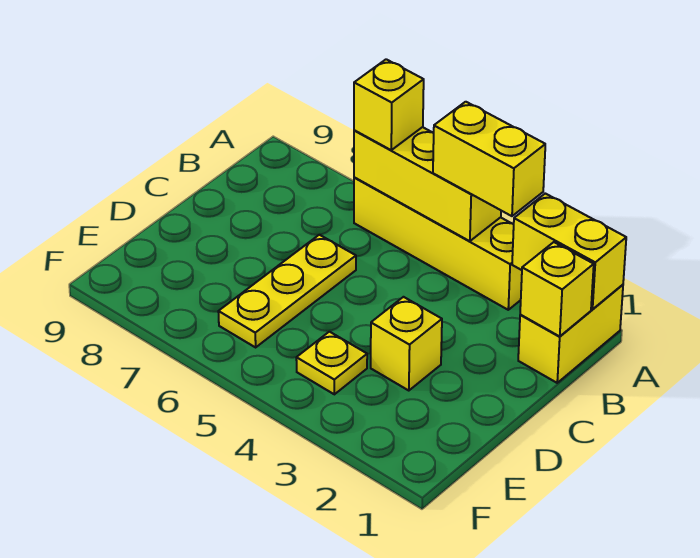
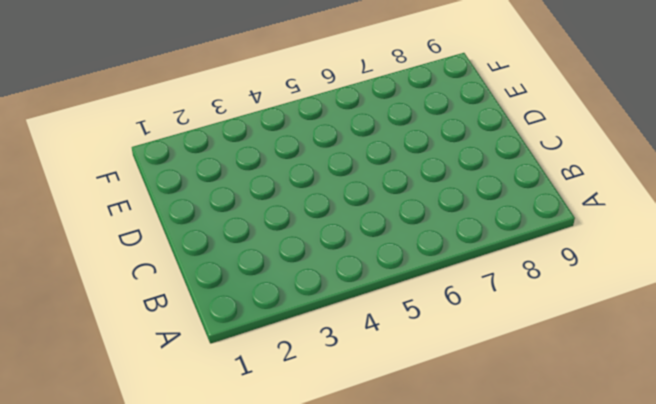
none -> yellow 1x2 brick [518,285,623,383]
none -> yellow 1x4 brick [354,177,522,310]

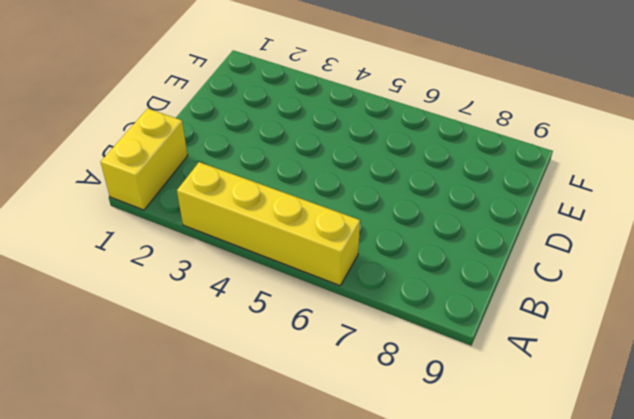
none -> yellow 1x3 plate [218,235,356,347]
none -> yellow 1x1 brick [371,297,442,391]

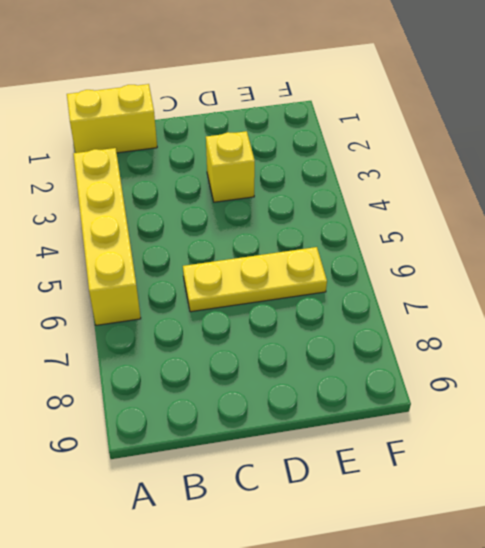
none -> yellow 1x1 plate [296,332,367,394]
none -> yellow 1x2 brick [512,193,626,309]

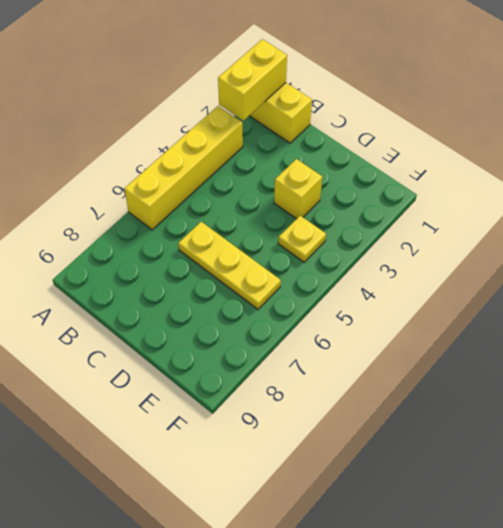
none -> yellow 1x3 brick [354,127,501,241]
none -> yellow 1x1 brick [520,242,594,336]

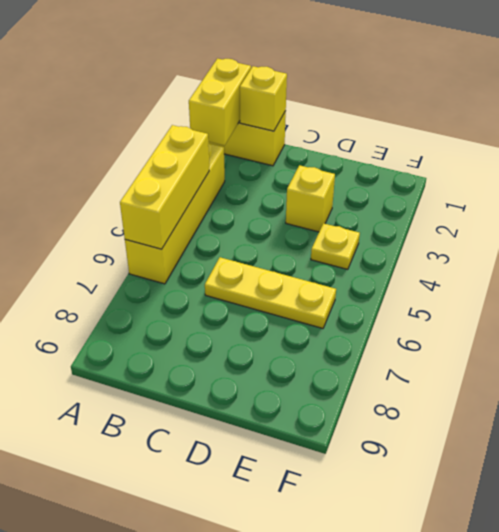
none -> yellow 1x2 brick [433,102,545,216]
none -> yellow 1x1 brick [354,59,424,150]

